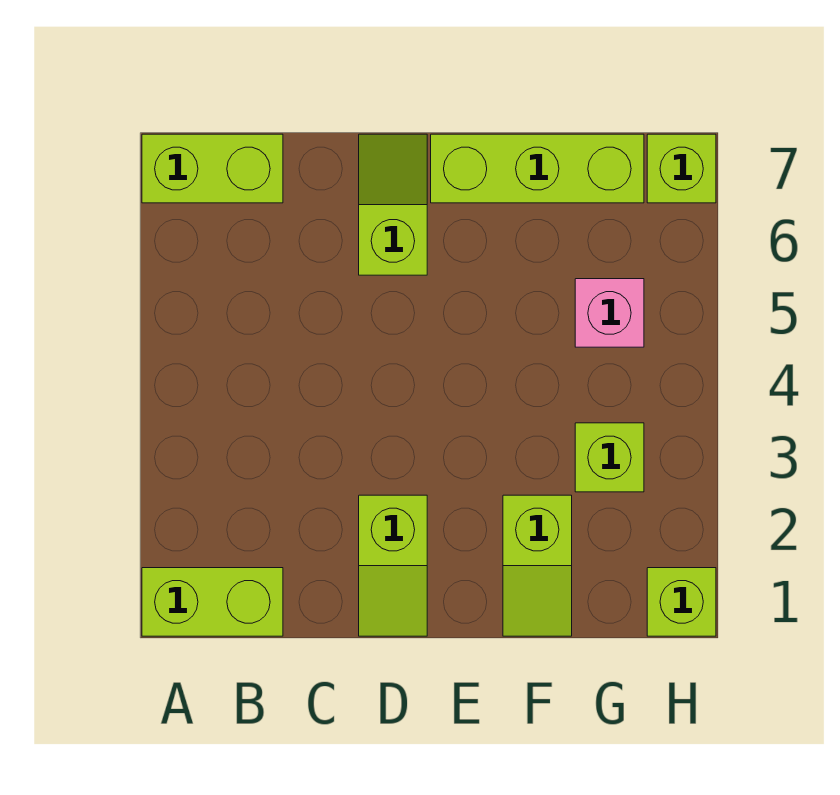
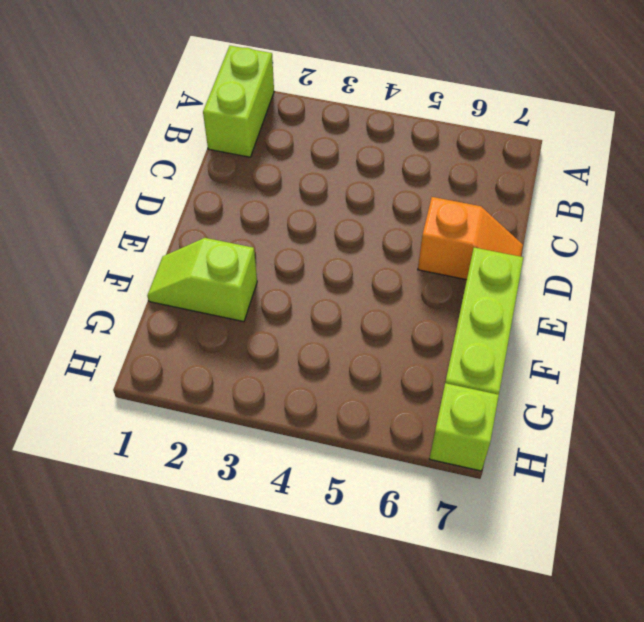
orange 1x2 slope [418,197,523,280] -> lime 1x2 slope [359,134,427,275]
none -> lime 1x2 brick [142,134,283,203]
none -> lime 1x2 slope [359,495,427,636]

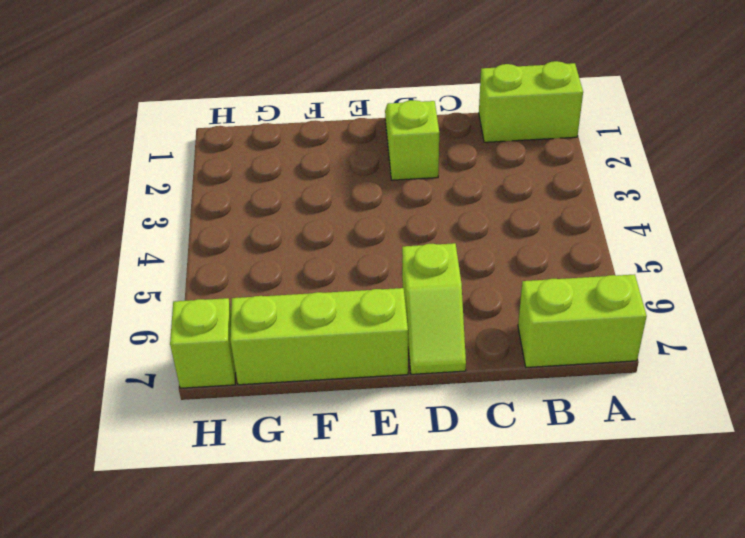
none -> lime 1x2 slope [503,495,572,636]
none -> lime 1x1 brick [575,423,644,492]

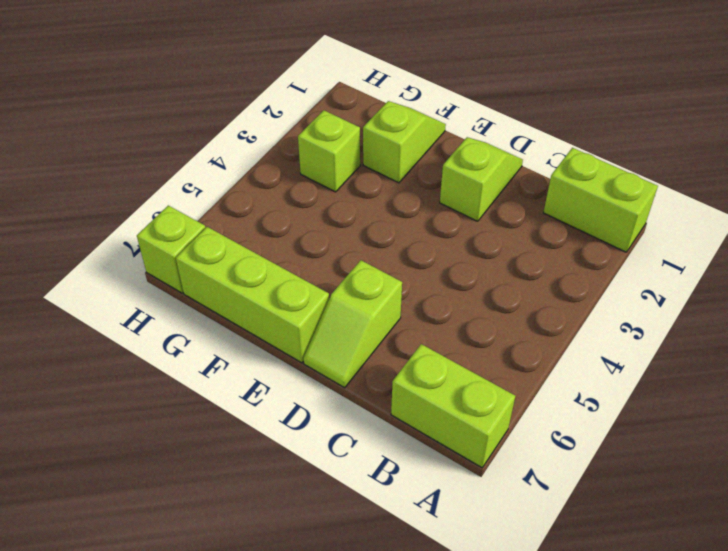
none -> pink 1x1 brick [575,279,644,347]
none -> lime 1x1 brick [647,568,716,636]

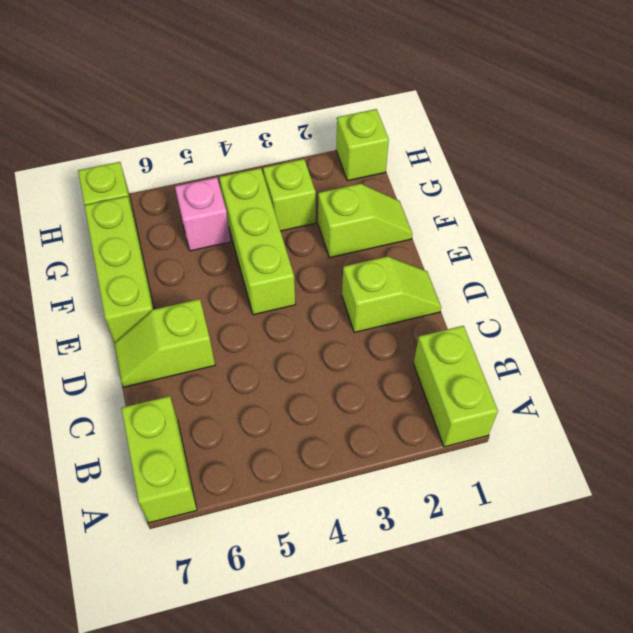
lime 1x3 brick [219,168,295,315] -> none

